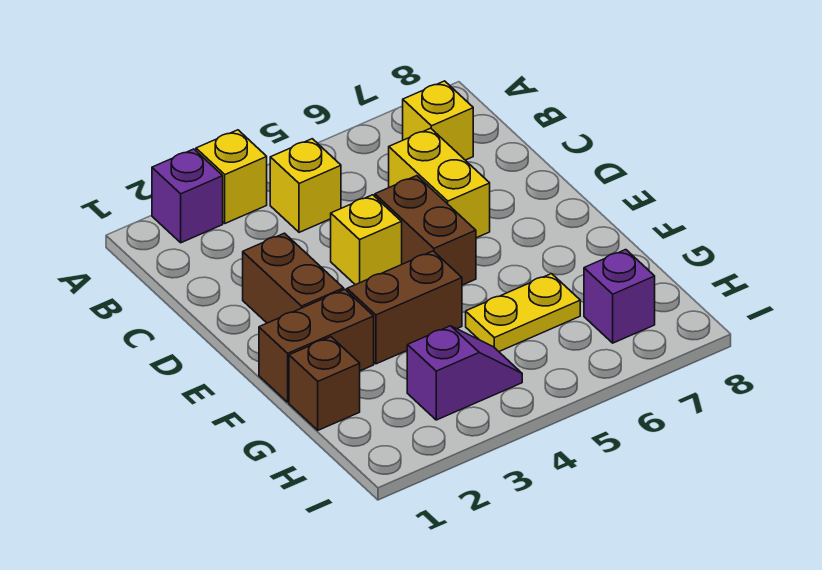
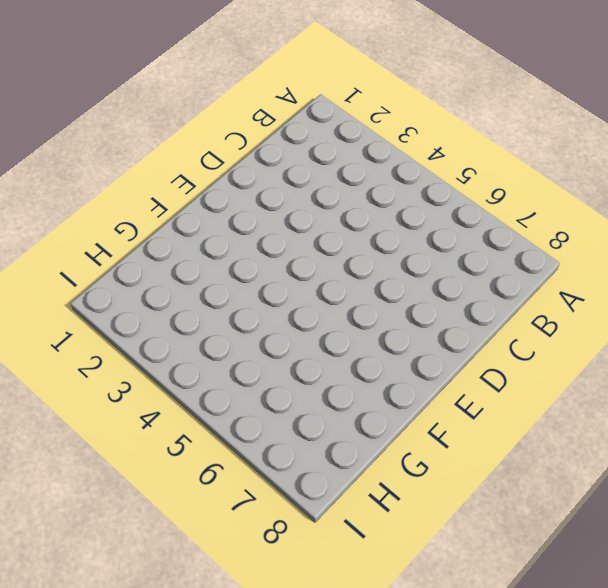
none -> purple 1x1 brick [152,149,223,243]
none -> yellow 1x1 brick [196,130,267,223]
none -> yellow 1x1 brick [270,139,341,232]

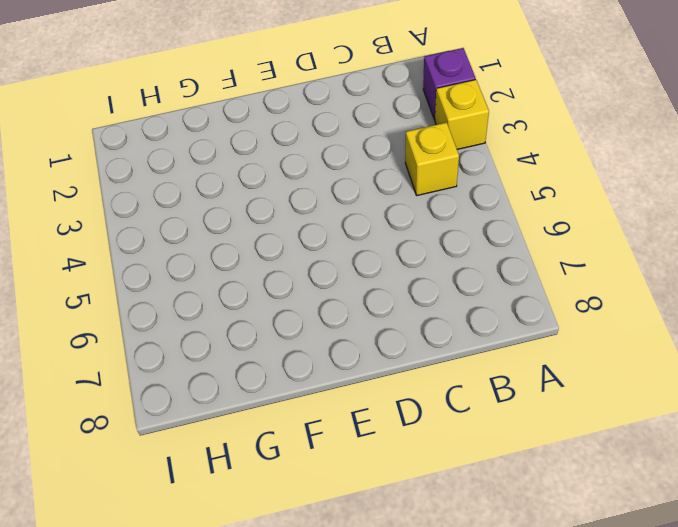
none -> yellow 1x1 brick [403,81,473,160]
none -> yellow 1x2 brick [389,128,490,238]
none -> brown 1x2 brick [243,233,344,323]

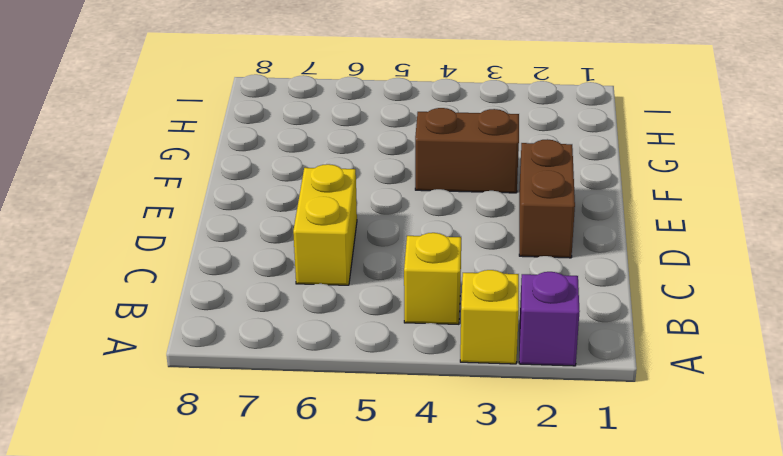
none -> yellow 1x1 brick [403,81,473,160]
none -> yellow 1x1 brick [331,195,402,285]
none -> brown 1x2 brick [375,176,476,285]

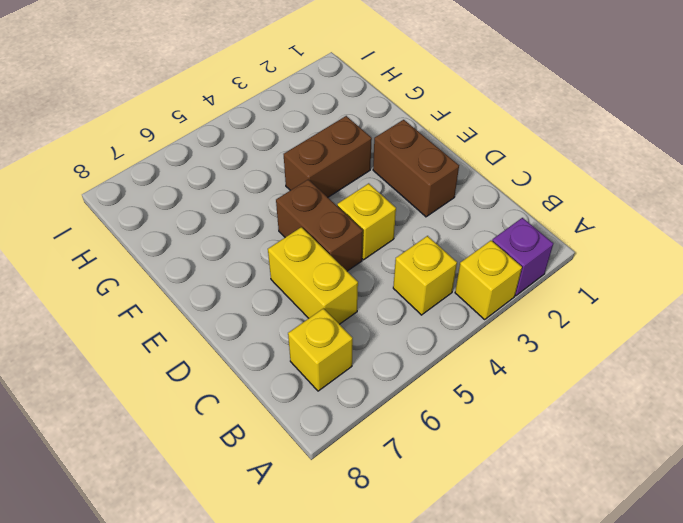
none -> brown 1x2 brick [259,289,374,402]
none -> brown 1x1 brick [289,337,360,430]
none -> yellow 1x2 plate [466,274,580,351]

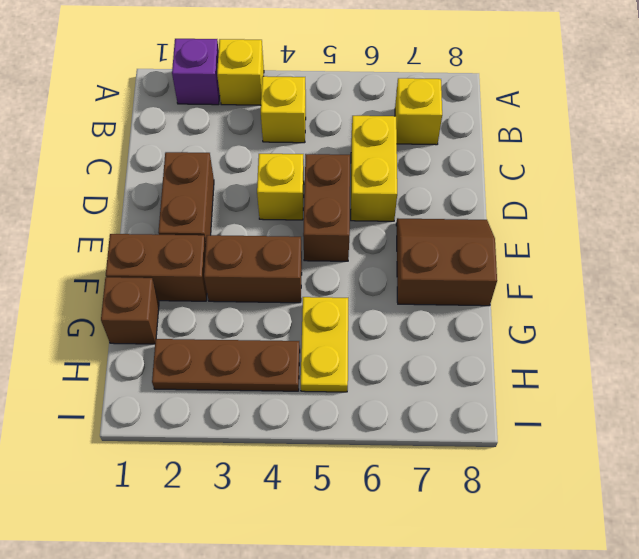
brown 2x2 slope [396,218,497,306] -> none
yellow 1x2 plate [301,297,348,392] -> yellow 1x2 plate turned to [466,274,580,351]
brown 1x3 plate [152,339,300,391] -> purple 1x2 slope [407,326,522,420]
none -> purple 1x1 brick [584,250,655,343]

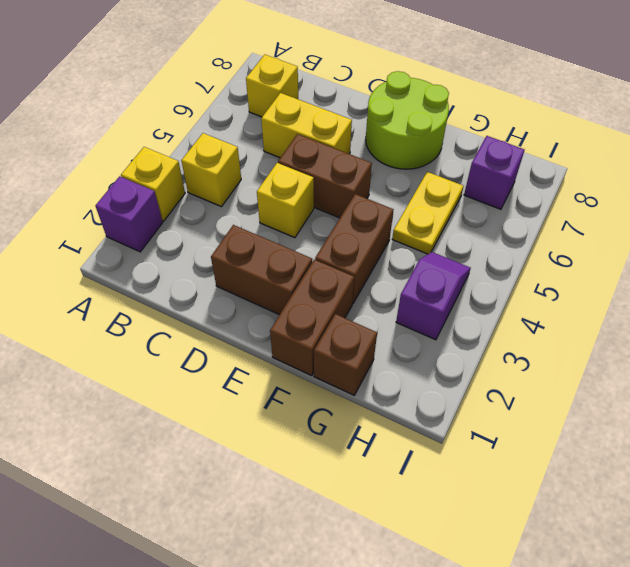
lime 2x2 round brick [366,71,449,169] -> none

